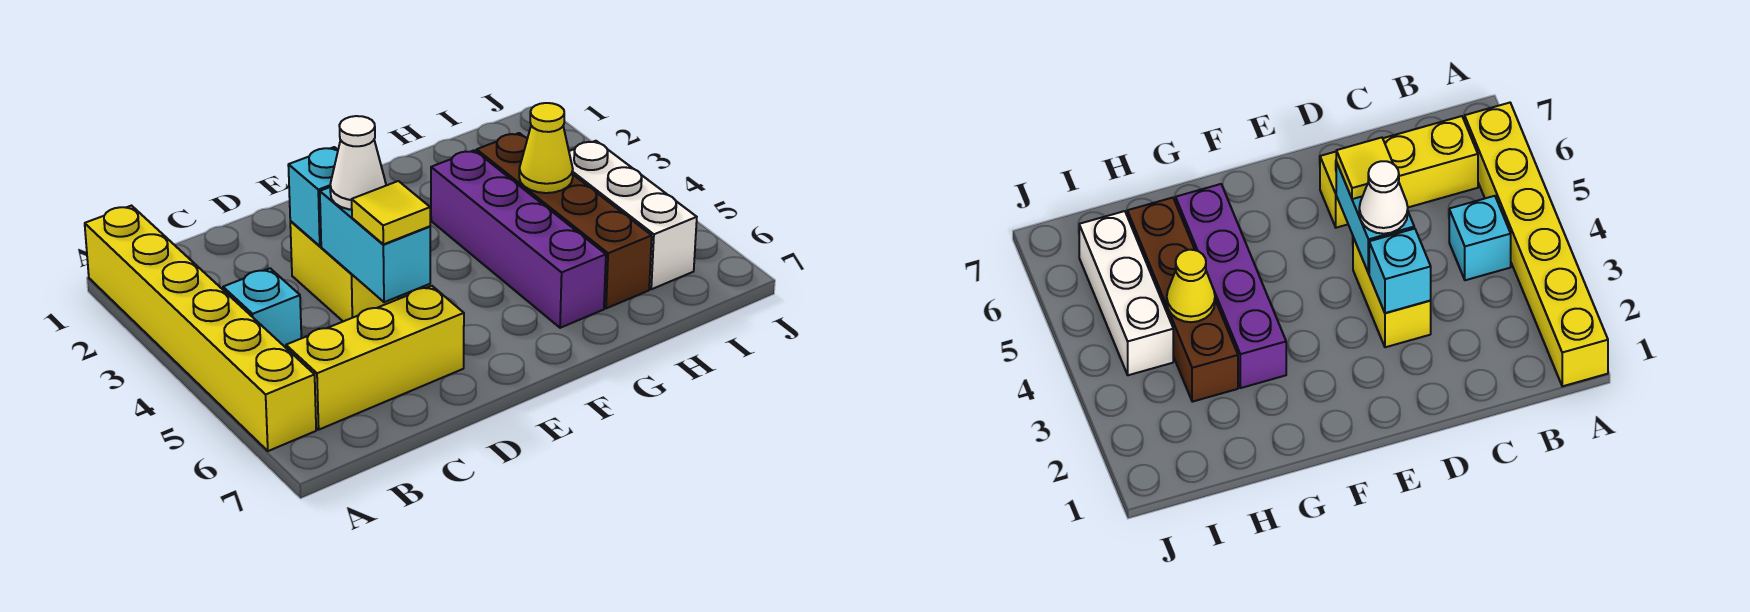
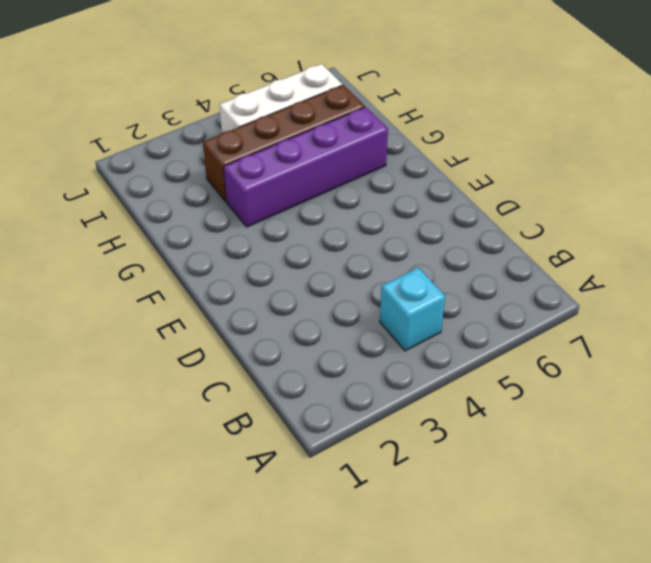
none -> yellow 1x6 brick [85,206,316,451]
none -> yellow 1x3 brick [286,286,464,430]
none -> yellow 1x2 brick [290,221,398,321]

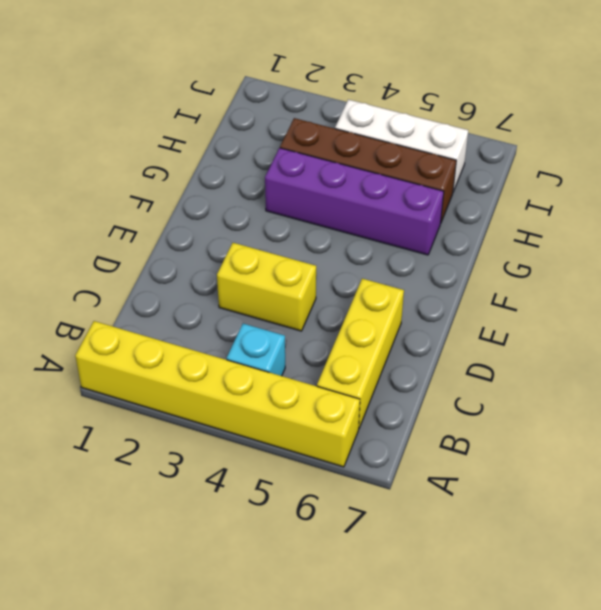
none -> cyan 1x1 brick [288,147,338,246]
none -> cyan 1x2 brick [320,187,430,302]
none -> yellow 1x1 cone [519,103,573,193]

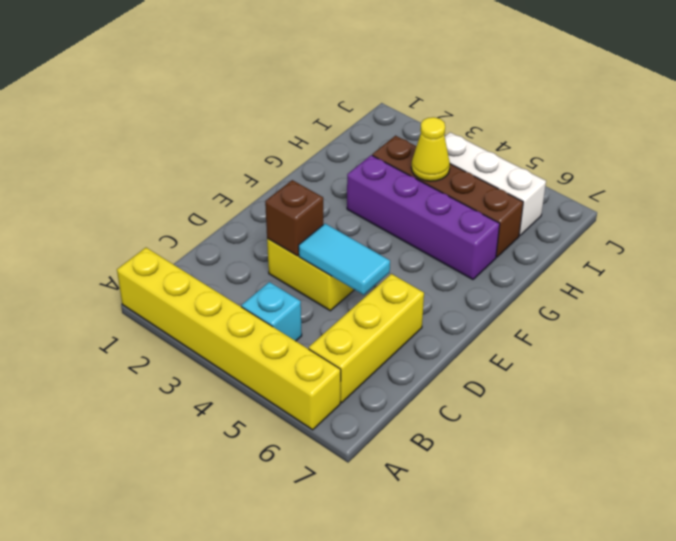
brown 1x1 brick [265,180,323,256] -> cyan 1x1 brick [288,147,338,246]
cyan 1x2 tile [299,224,390,295] -> cyan 1x2 brick [320,187,430,302]
none -> white 1x1 cone [330,116,386,210]
none -> yellow 1x1 tile [352,181,430,244]

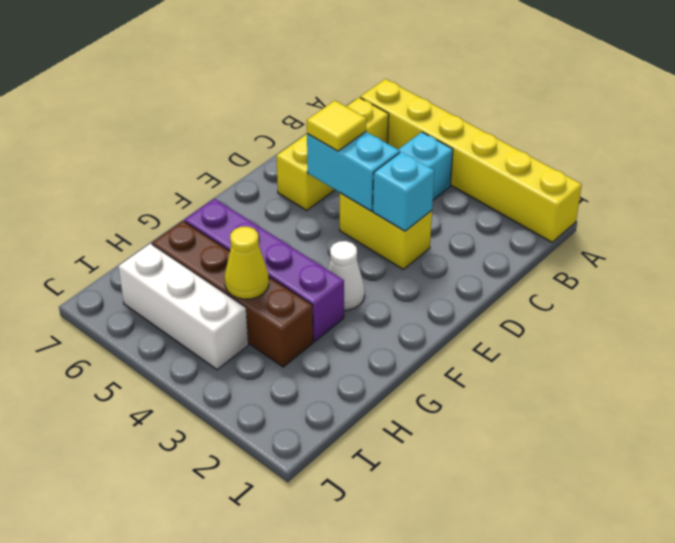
white 1x1 cone [328,241,365,310] -> white 1x1 cone moved to [330,116,386,210]

